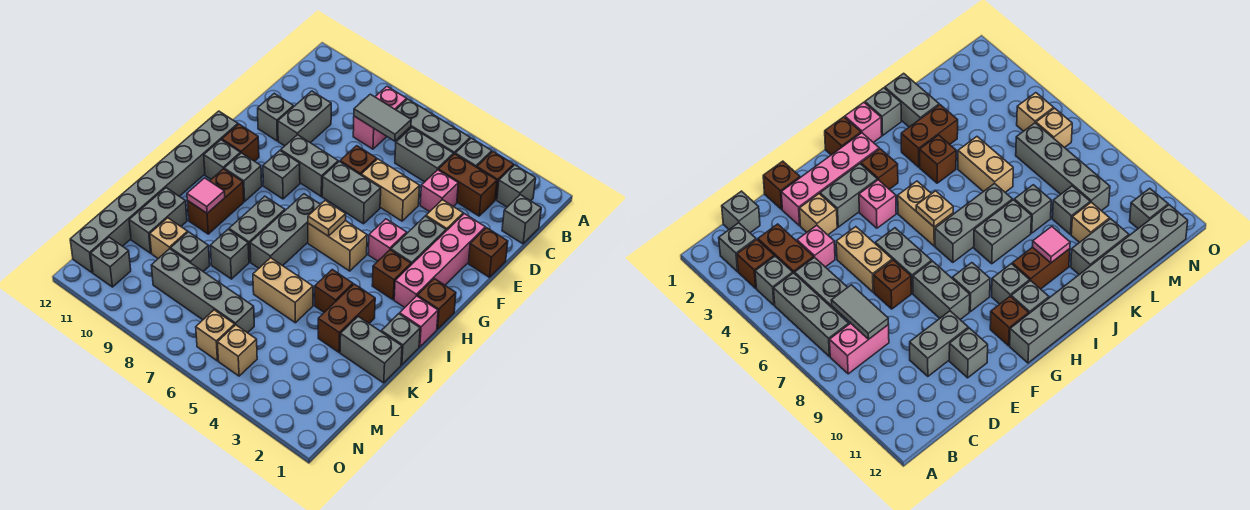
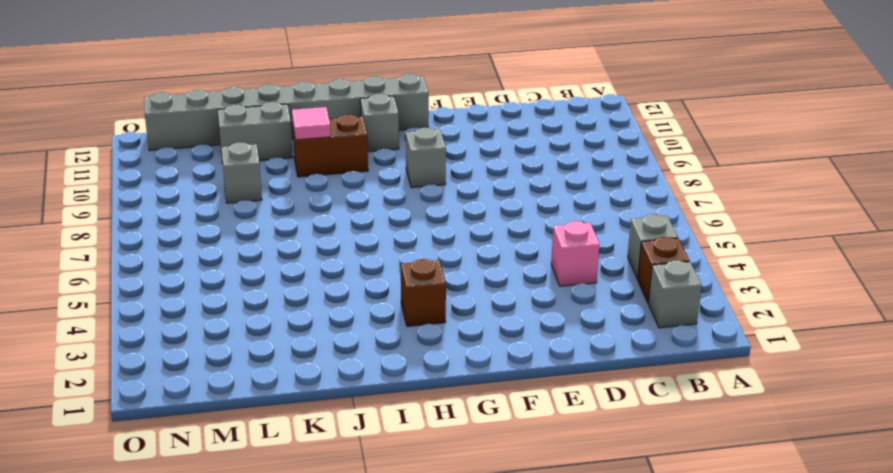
none -> grey 1x3 brick [396,99,470,154]
none -> pink 1x2 brick [353,87,407,149]
none -> grey 1x1 brick [502,195,541,244]
none -> brown 1x2 brick [439,154,497,216]

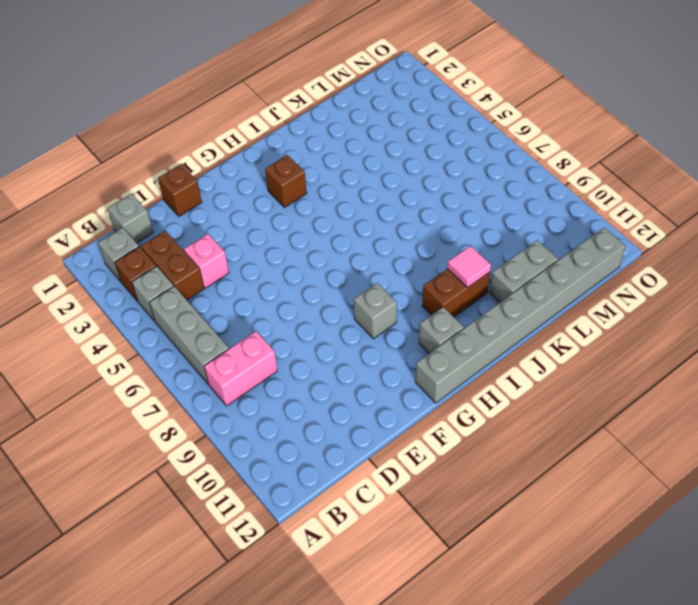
none -> grey 1x2 brick [395,128,454,182]
none -> grey 1x2 brick [278,91,331,146]
none -> pink 1x4 brick [394,214,485,308]
none -> tan 1x1 brick [426,200,463,231]

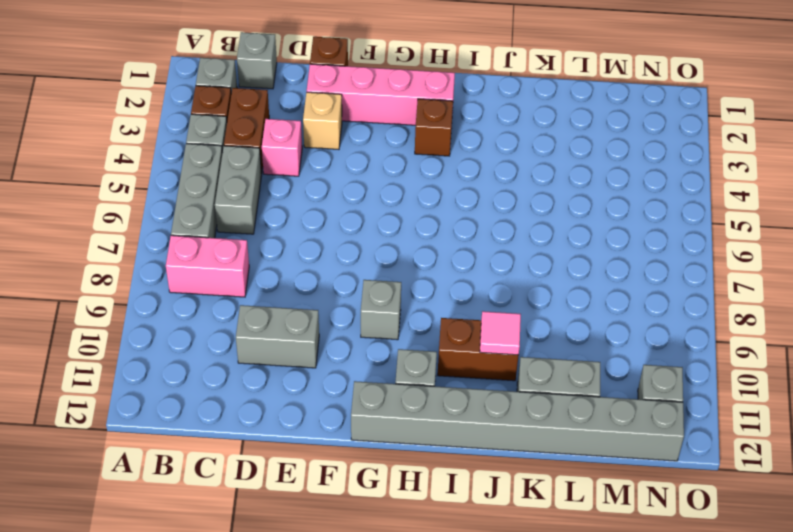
none -> tan 1x2 brick [361,159,420,221]
none -> brown 1x1 brick [340,146,377,175]
none -> grey 1x1 brick [258,93,294,141]
none -> grey 1x2 brick [391,216,446,265]

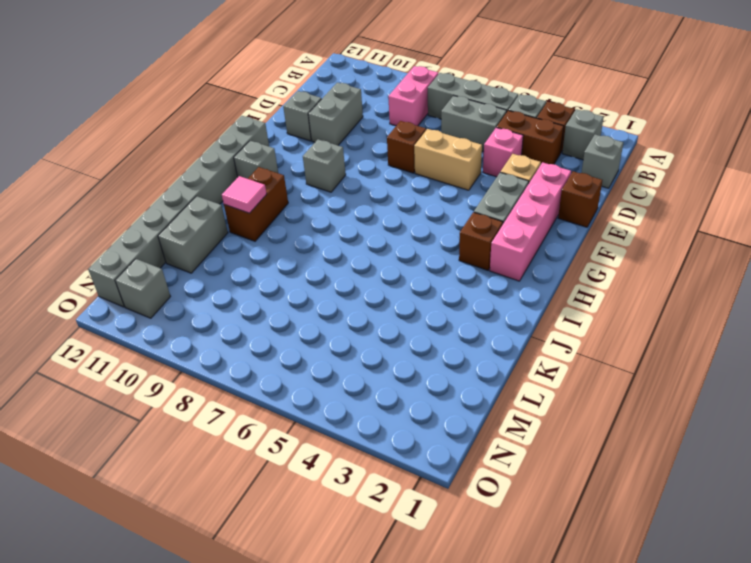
none -> grey 1x2 brick [322,161,381,224]
none -> grey 1x2 brick [281,135,338,196]
none -> pink 1x1 brick [368,219,407,261]
none -> brown 1x1 brick [222,124,259,161]

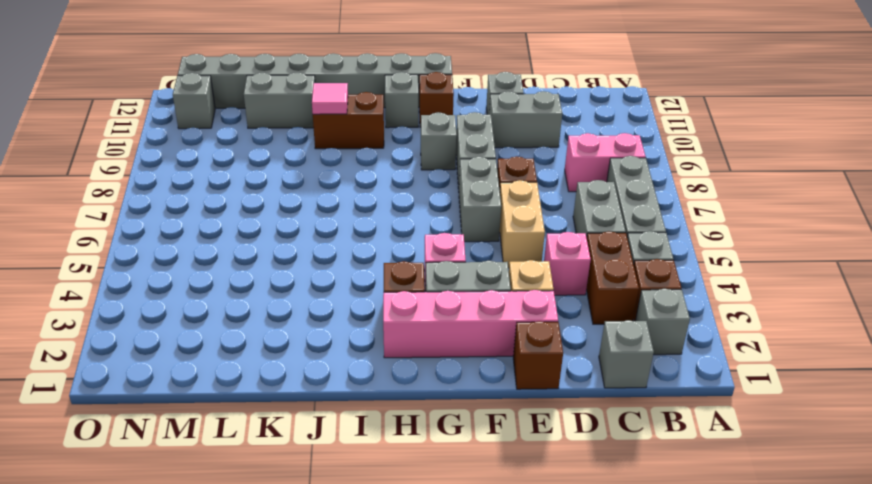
none -> brown 1x1 brick [418,279,456,329]
none -> tan 1x2 brick [308,221,367,271]
none -> grey 1x3 brick [250,194,321,268]
none -> grey 1x1 brick [224,153,262,201]

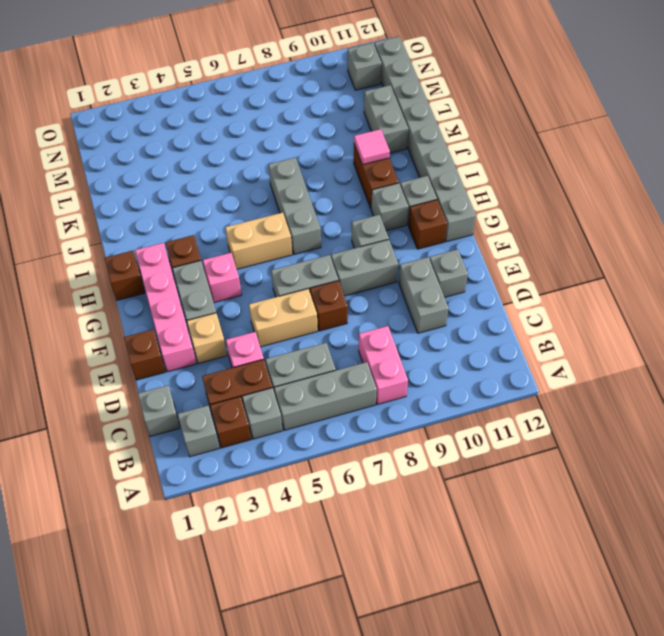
none -> pink 1x1 brick [400,296,438,347]
none -> grey 1x2 brick [229,196,285,262]
none -> grey 1x1 brick [381,314,420,365]
none -> brown 1x2 brick [318,284,375,352]

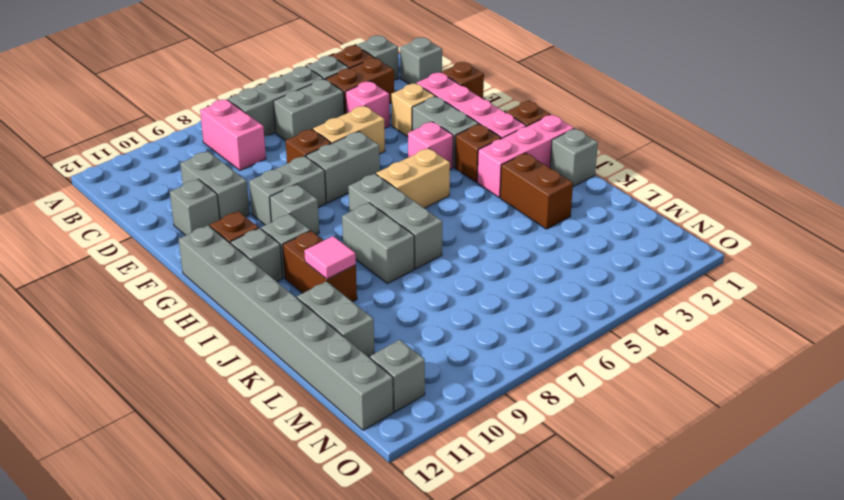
pink 1x3 brick [477,114,574,197] -> pink 1x1 brick [400,296,438,347]
none -> brown 1x1 brick [315,270,353,312]
none -> grey 1x2 brick [340,317,402,383]
none -> tan 1x2 brick [253,258,313,323]
none -> grey 1x1 brick [210,229,249,279]

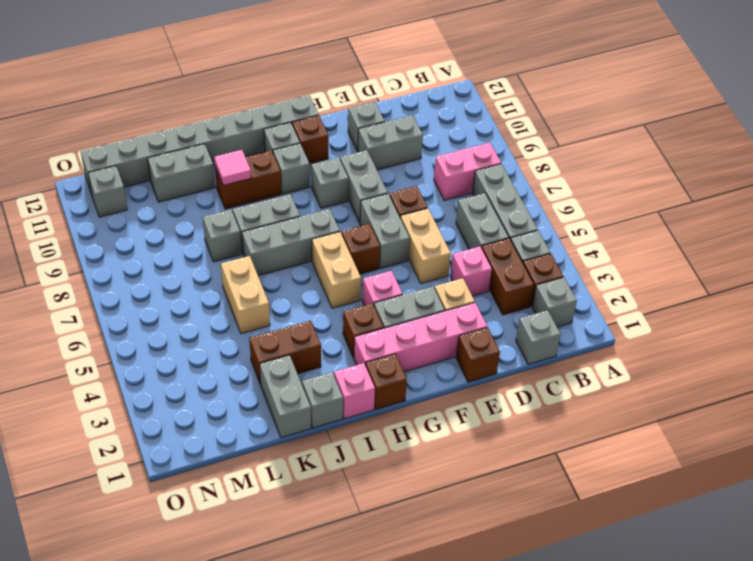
brown 1x1 brick [342,224,380,274] -> brown 1x1 brick moved to [315,270,353,312]
none -> grey 1x1 brick [171,232,210,271]
none -> tan 1x1 brick [150,218,188,259]
none -> grey 1x4 brick [151,249,254,333]
none -> tan 1x1 brick [217,325,257,376]

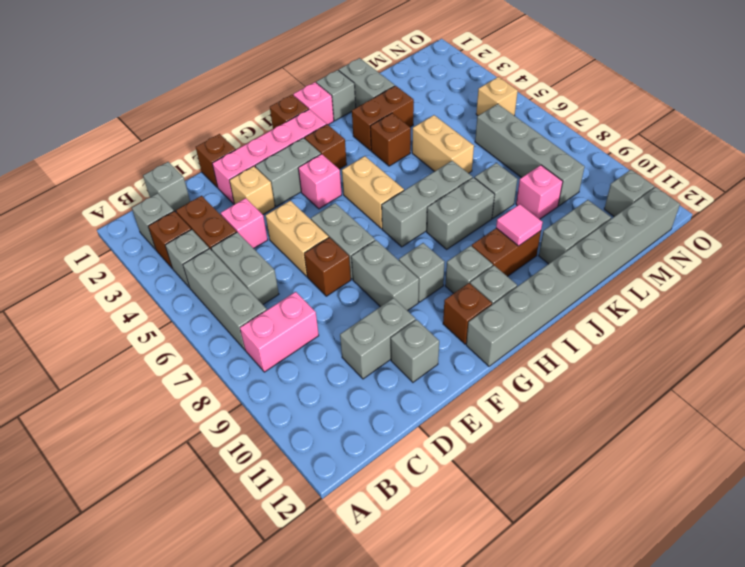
pink 1x1 brick [516,165,563,219] -> grey 1x1 brick [171,232,210,271]
none -> tan 1x1 brick [150,218,188,259]
none -> tan 1x1 brick [196,310,235,361]
none -> grey 1x2 tile [354,94,411,141]
none -> tan 1x1 plate [308,200,346,236]

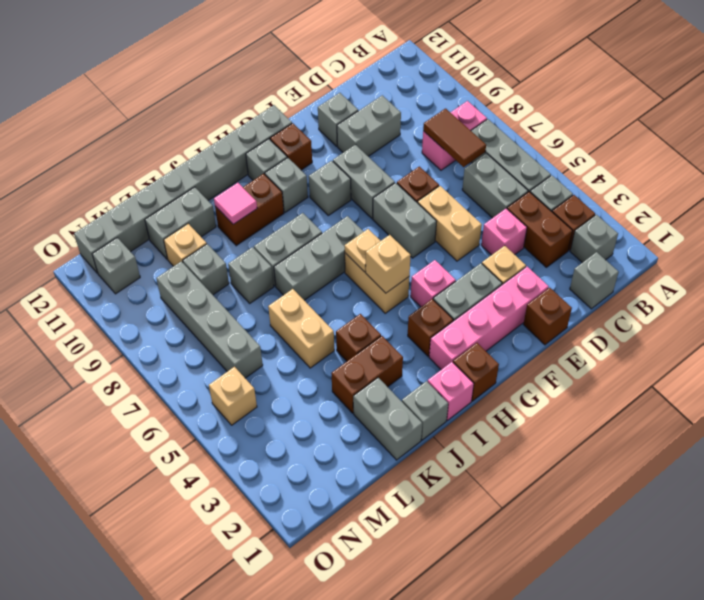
brown 1x2 tile [423,109,486,167] -> grey 1x2 tile [354,94,411,141]
tan 1x1 brick [366,235,411,293] -> tan 1x1 brick moved to [196,310,235,361]

